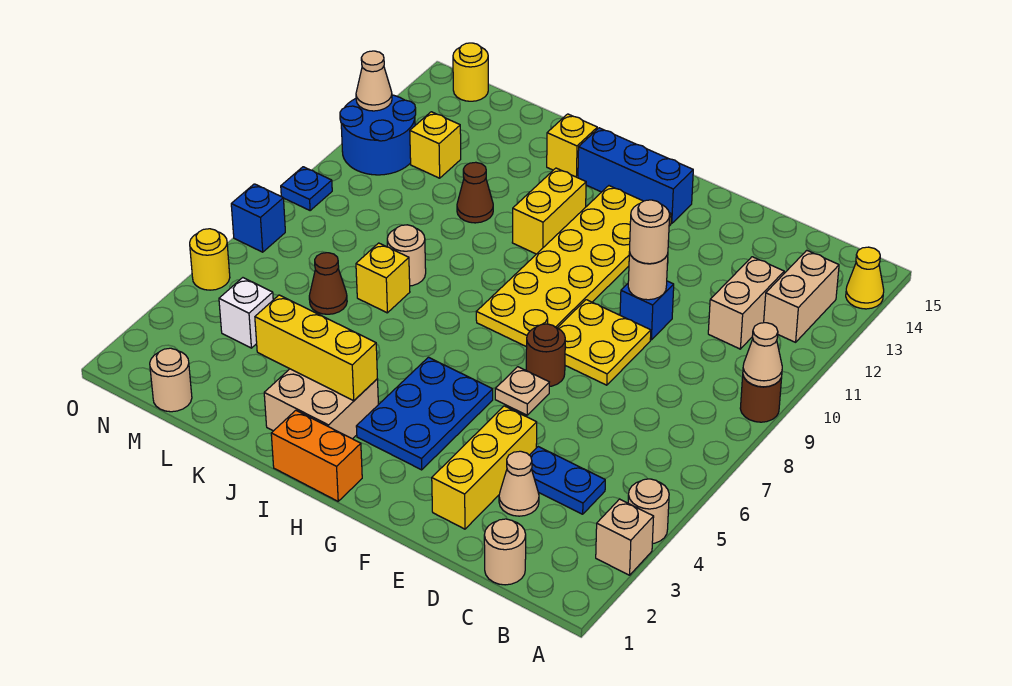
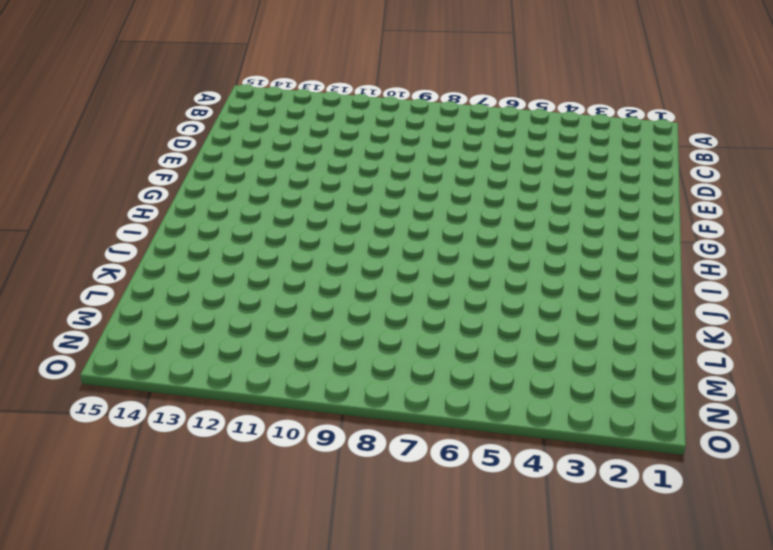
none -> tan 1x1 brick [596,499,654,575]
none -> tan 1x1 round brick [628,479,669,544]
none -> brown 1x1 round brick [740,376,782,422]
none -> yellow 1x1 cone [846,247,884,309]

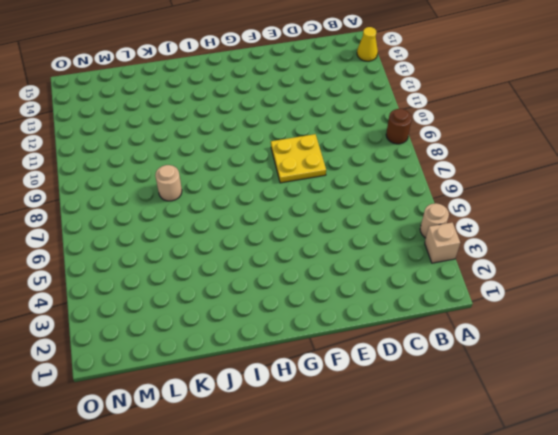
none -> tan 1x2 brick [764,250,839,342]
none -> tan 1x1 round brick [484,519,526,585]
none -> blue 1x2 plate [530,447,605,514]
none -> tan 1x2 brick [708,257,784,349]

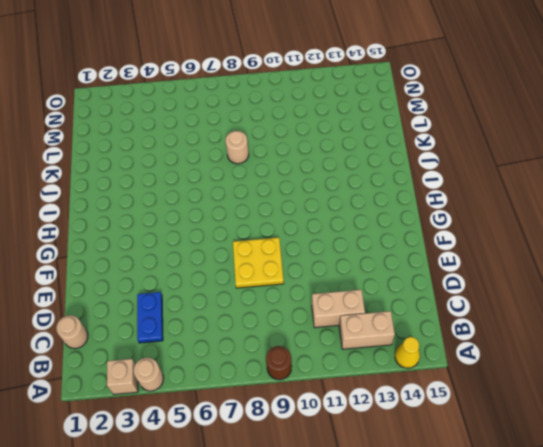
none -> tan 1x1 cone [499,451,539,516]
none -> yellow 1x3 brick [432,406,537,529]
none -> blue 1x1 brick [620,281,674,340]
none -> tan 1x1 plate [495,367,549,415]

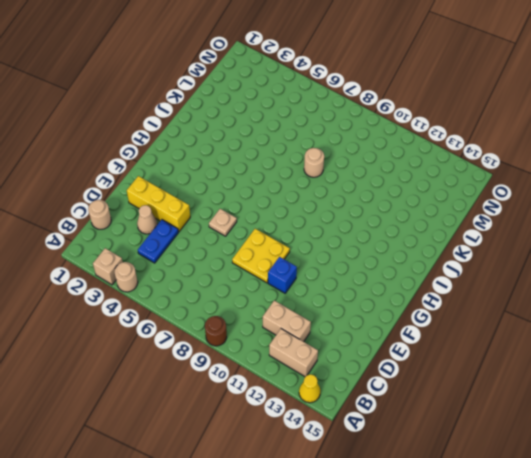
none -> brown 1x1 round brick [526,324,565,387]
none -> blue 2x3 plate [356,357,493,470]
none -> yellow 2x6 plate [476,186,671,347]
none -> blue 1x3 brick [578,128,693,224]

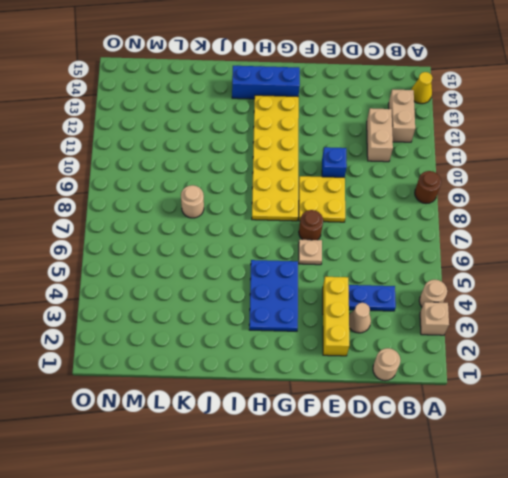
none -> orange 1x2 brick [271,410,362,501]
none -> tan 2x2 brick [264,369,378,439]
none -> yellow 1x2 brick [512,168,586,254]
none -> yellow 1x1 brick [547,114,597,178]

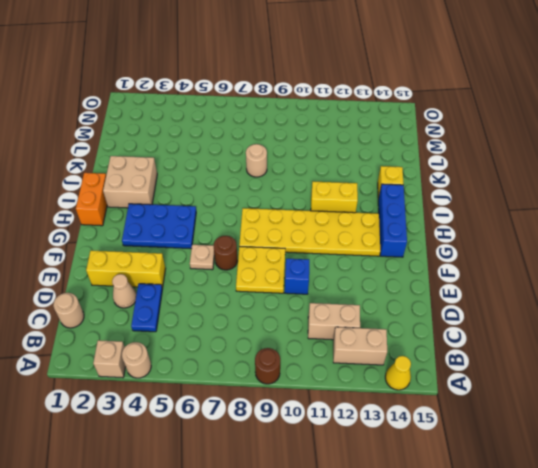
none -> yellow 1x1 brick [356,243,410,313]
none -> brown 1x1 cone [457,162,493,223]
none -> brown 1x1 cone [309,253,347,314]
none -> tan 1x1 round brick [150,348,192,412]

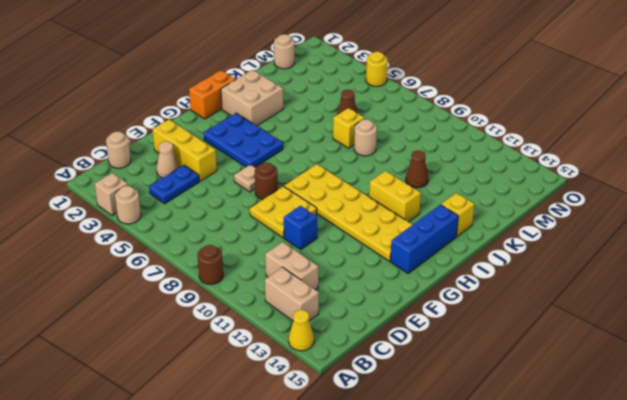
none -> white 1x1 brick [219,278,273,348]
none -> yellow 1x1 brick [410,112,461,178]
none -> blue 2x2 round brick [340,95,416,175]
none -> yellow 1x1 round brick [453,43,488,101]

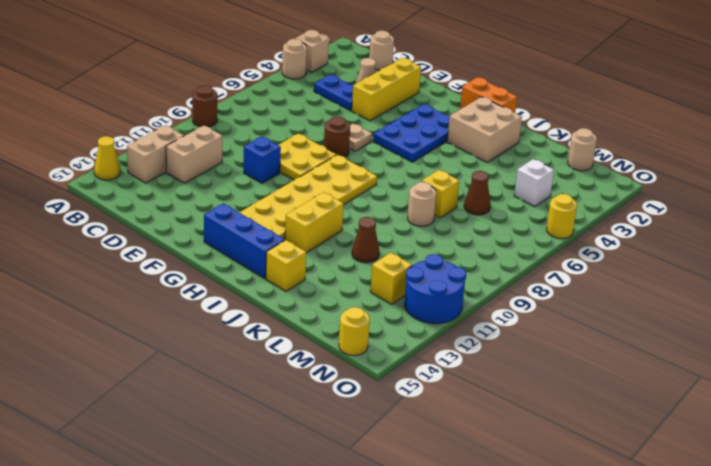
none -> blue 1x1 brick [231,184,285,252]
none -> blue 1x1 plate [281,167,332,210]
none -> tan 1x1 cone [743,323,782,387]
none -> tan 1x1 round brick [628,252,668,300]

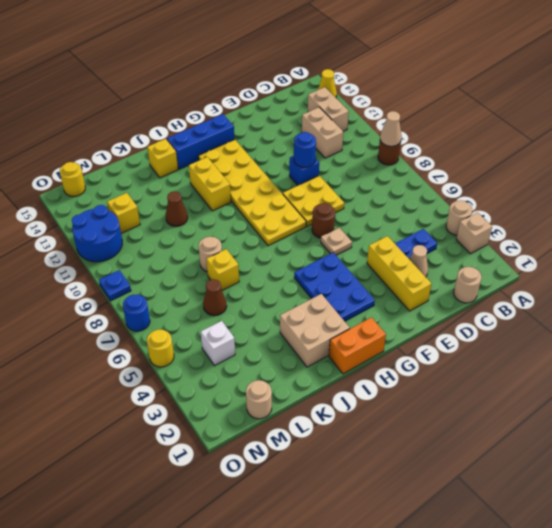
blue 1x1 round brick [294,132,316,167] -> tan 1x1 round brick [628,252,668,300]
blue 1x1 round brick [123,295,150,331] -> blue 1x1 brick [231,184,285,252]
none -> yellow 1x3 brick [255,295,377,401]
none -> tan 1x1 cone [356,51,392,111]
none -> tan 1x1 round brick [630,200,670,264]

